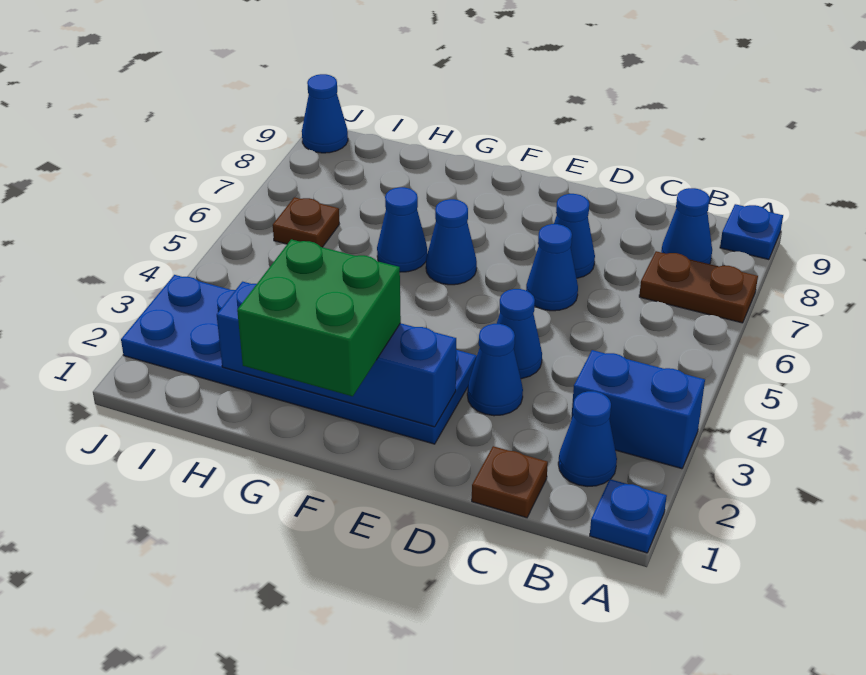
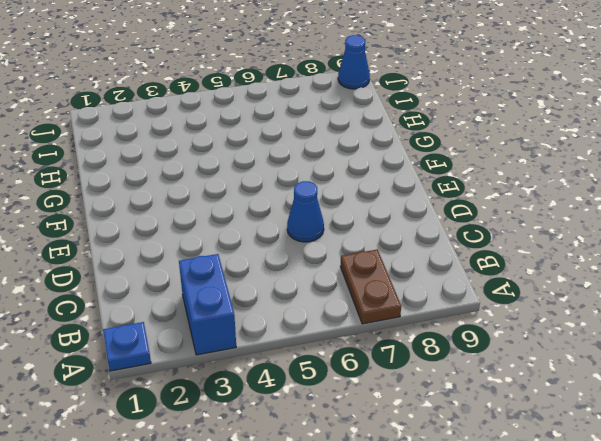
none -> blue 1x1 plate [720,204,783,260]
none -> blue 1x1 cone [558,391,617,487]
none -> blue 1x1 cone [661,188,712,264]

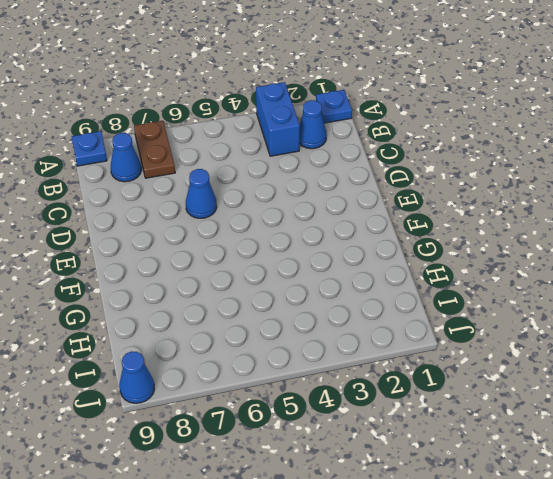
none -> brown 1x1 plate [472,446,548,518]
none -> blue 1x1 cone [467,324,523,416]
none -> blue 1x1 cone [497,289,542,379]

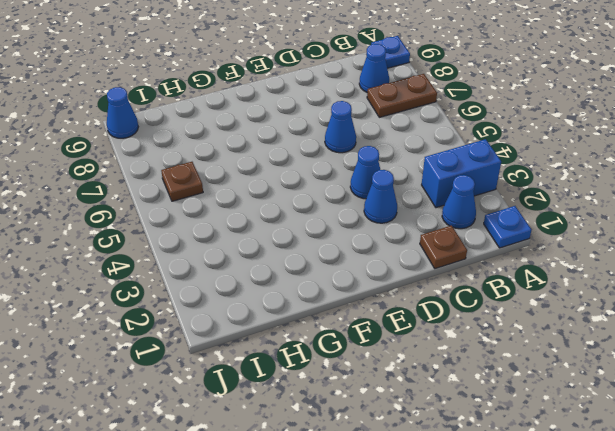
none -> blue 1x1 cone [554,194,595,278]
none -> blue 2x6 plate [121,275,477,444]
none -> blue 1x1 cone [426,199,477,285]

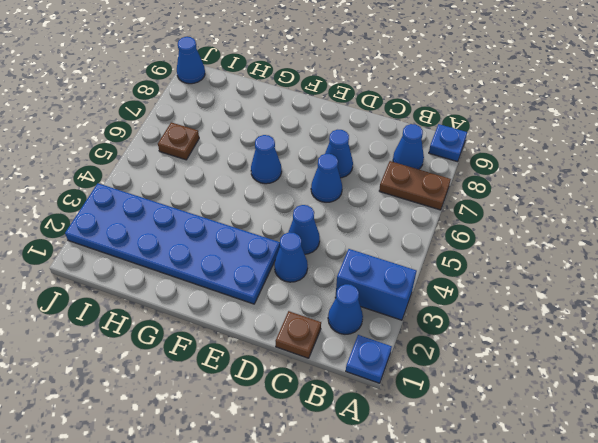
none -> blue 1x1 cone [377,187,427,272]
none -> blue 1x4 brick [217,282,456,427]
none -> green 2x2 brick [237,239,401,396]

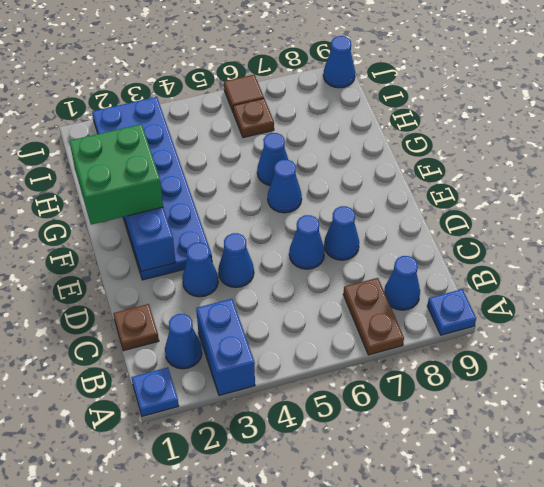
brown 1x1 tile [224,75,264,113] -> none

